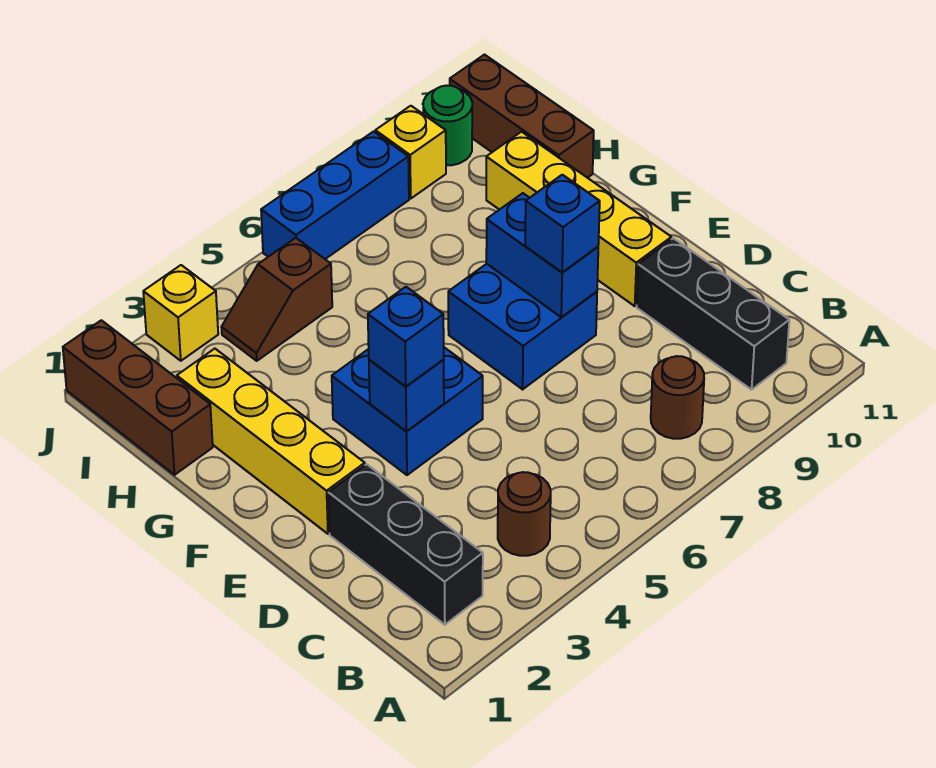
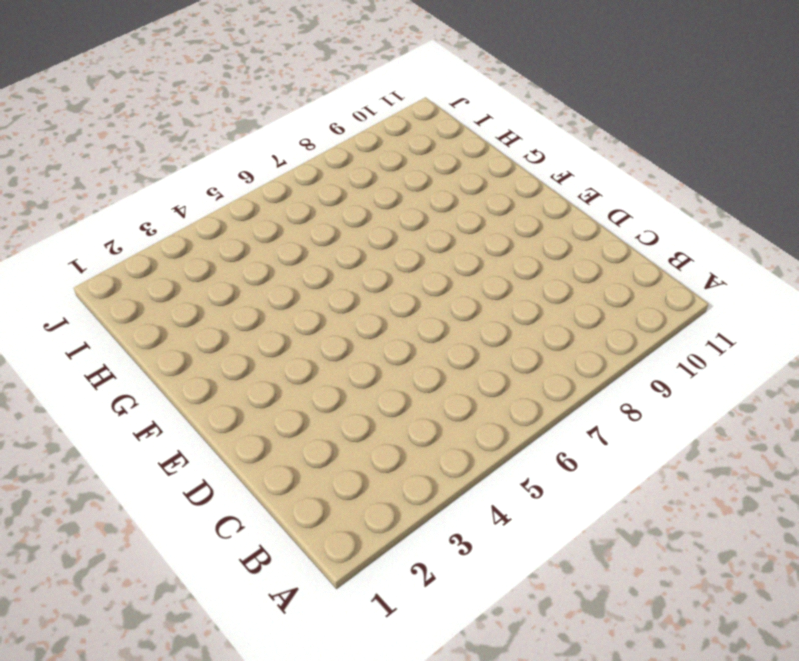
none -> black 1x3 brick [328,464,483,625]
none -> brown 1x1 round brick [498,472,551,556]
none -> brown 1x1 round brick [651,356,704,439]

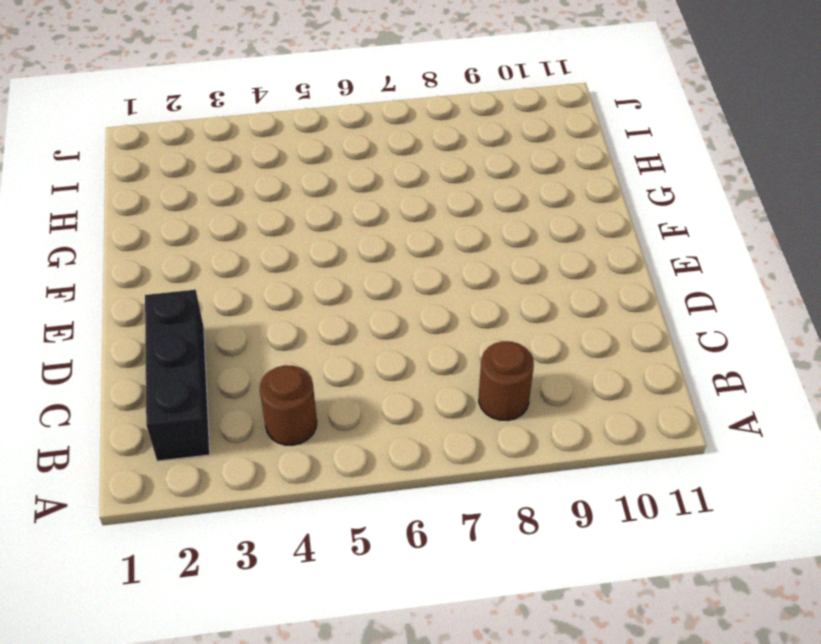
none -> black 1x3 brick [637,238,789,390]
none -> yellow 1x4 brick [177,349,365,534]
none -> blue 2x2 brick [332,347,483,475]

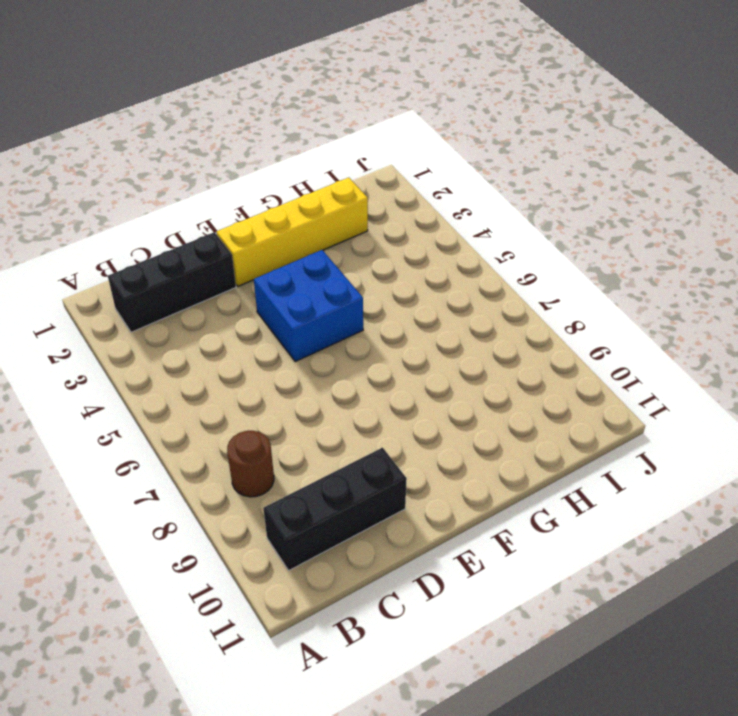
none -> brown 1x1 round brick [498,472,551,556]
none -> blue 2x2 brick [448,264,597,389]
none -> yellow 1x4 brick [486,132,671,306]

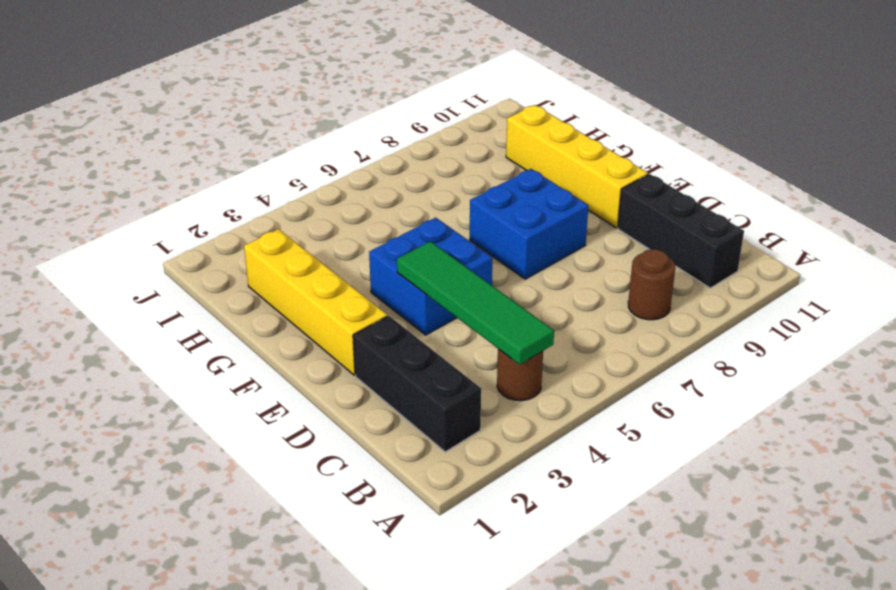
green 1x4 tile [397,241,554,364] -> blue 1x1 brick [369,360,444,432]
none -> brown 1x3 brick [63,320,213,475]
none -> brown 1x3 brick [450,55,594,178]
none -> brown 1x2 slope [222,238,332,361]

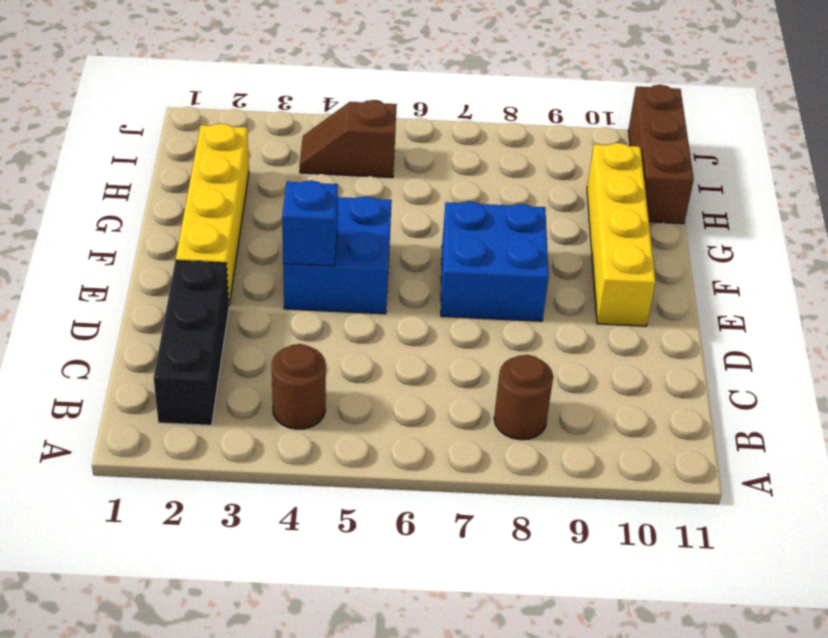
none -> black 1x3 brick [637,238,789,390]
none -> brown 1x3 brick [63,320,213,475]
none -> yellow 1x1 brick [143,265,218,361]

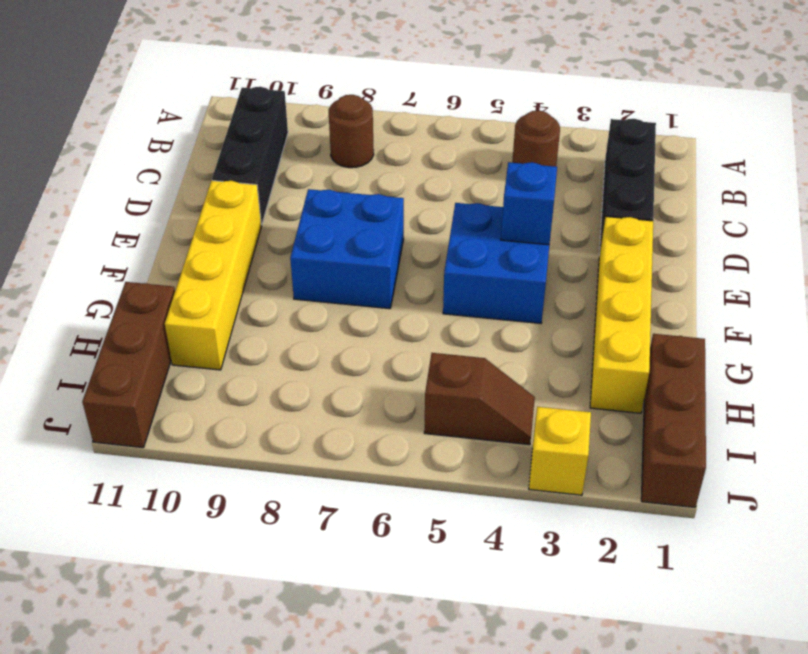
none -> blue 1x3 brick [261,132,409,259]
none -> yellow 1x1 brick [375,106,446,198]
none -> green 1x1 round brick [423,86,472,165]

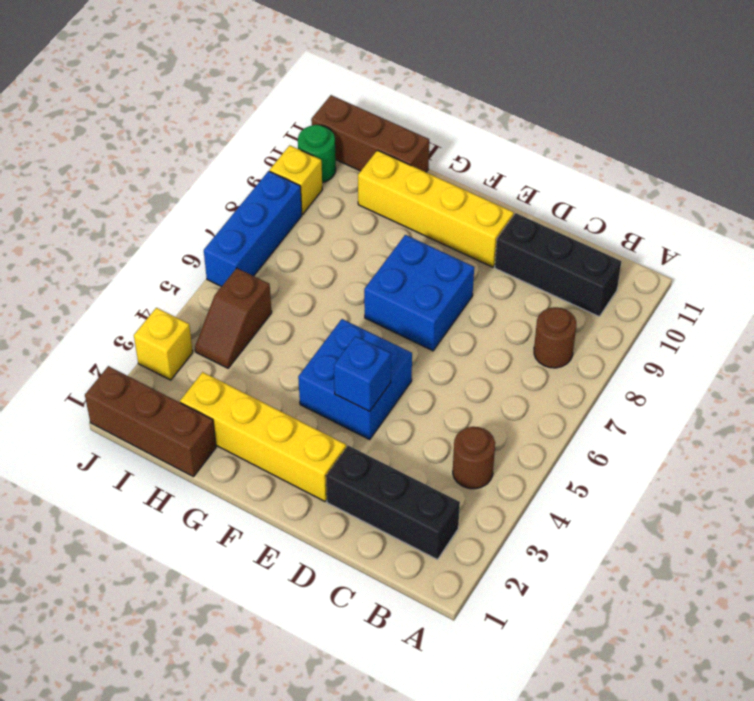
none -> blue 1x2 brick [486,193,598,317]
none -> blue 1x1 brick [368,287,444,387]
none -> blue 1x1 brick [525,175,600,272]

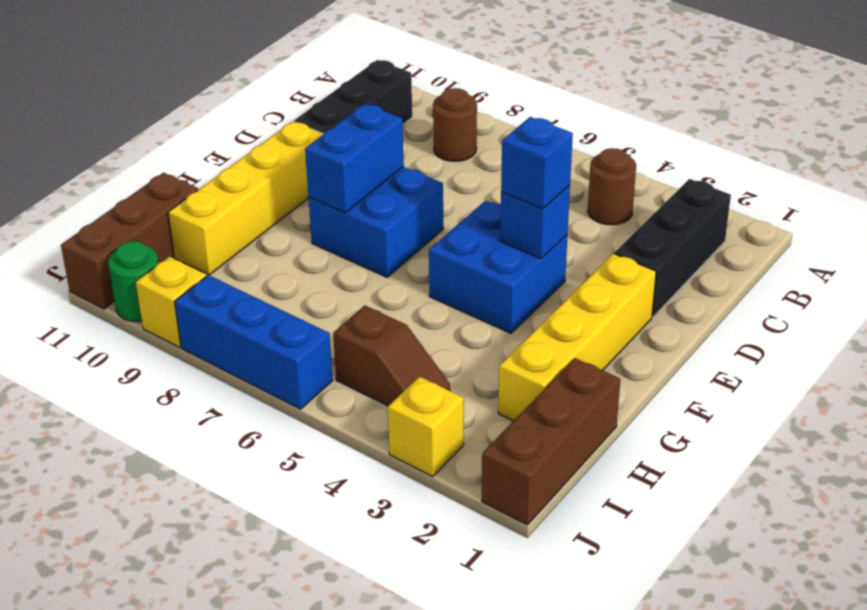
none -> blue 1x1 brick [525,175,600,272]

